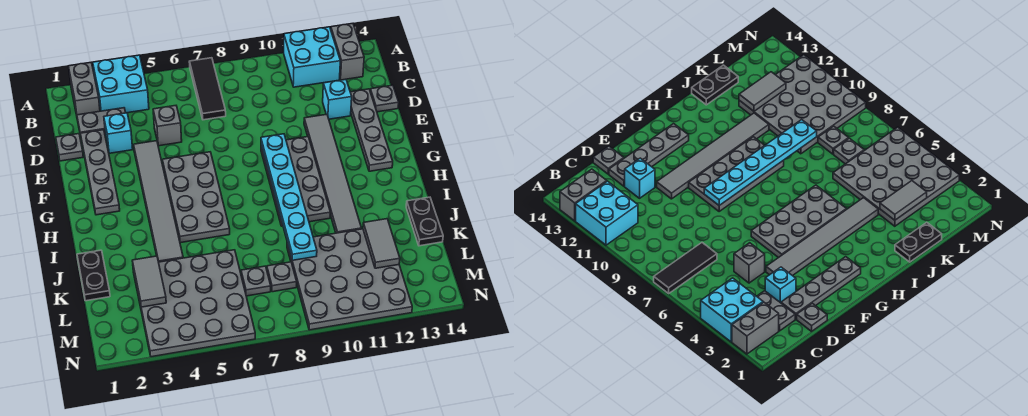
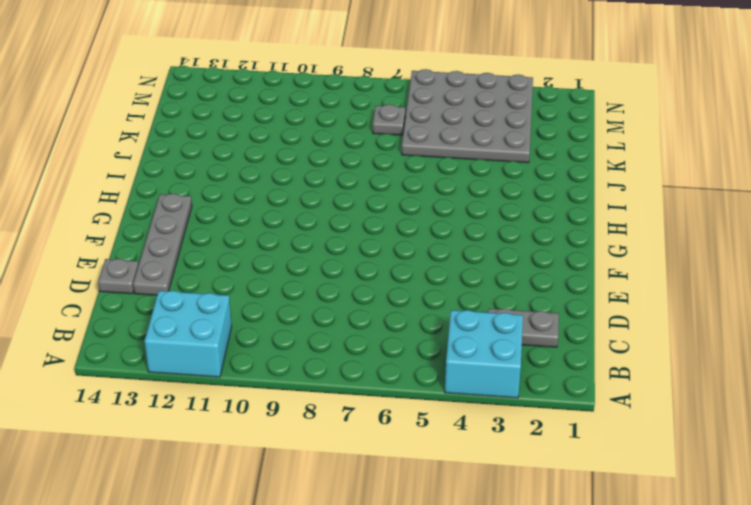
none -> grey 1x2 brick [69,63,100,115]
none -> black 1x3 tile [189,58,226,120]
none -> grey 1x2 brick [331,24,364,80]

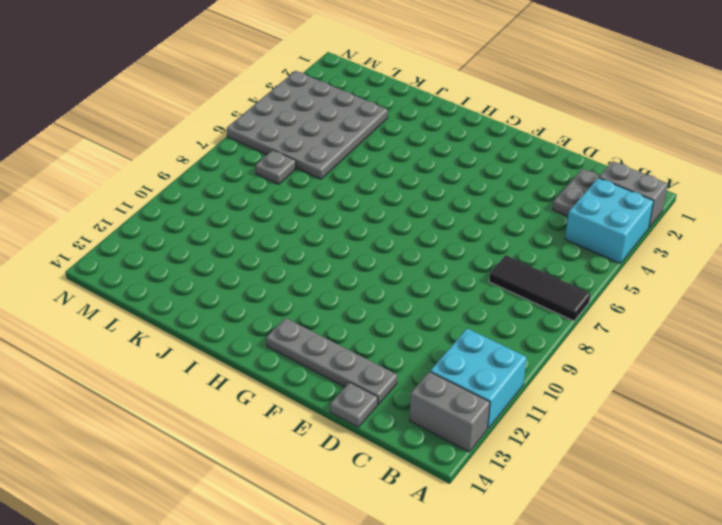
none -> grey 1x1 plate [56,134,83,161]
none -> grey 1x4 plate [80,130,120,215]
none -> cyan 1x1 brick [104,113,133,153]

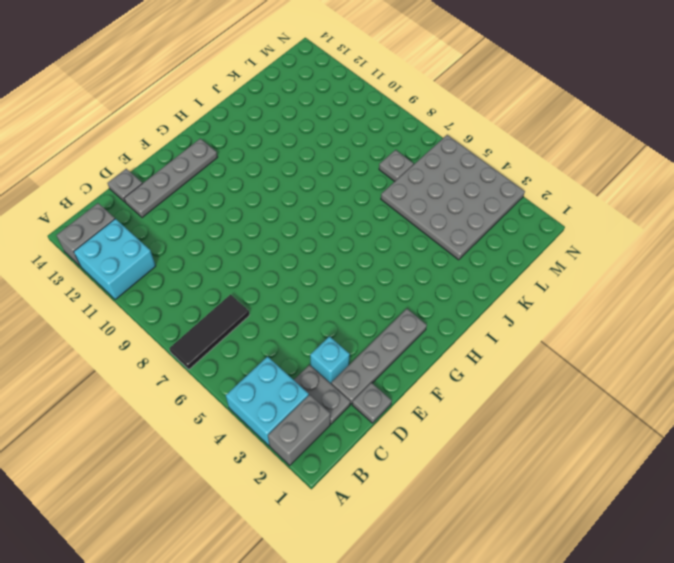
none -> grey 1x1 brick [153,106,182,146]
none -> cyan 1x1 brick [323,80,352,119]
none -> grey 1x6 tile [134,141,183,262]

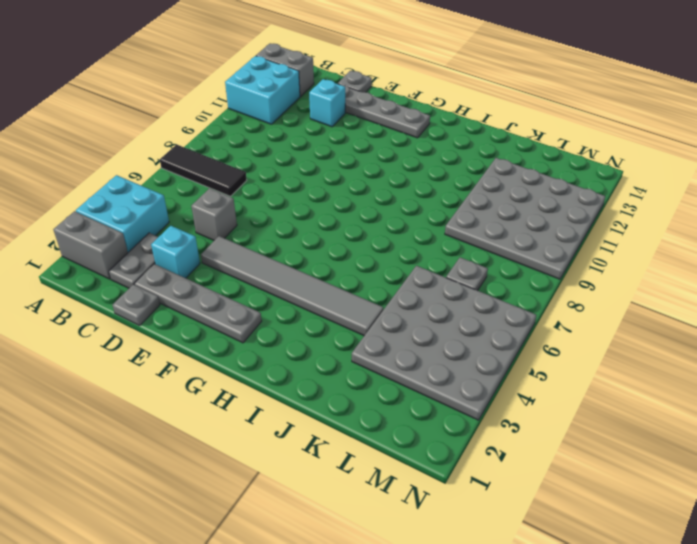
none -> grey 1x6 tile [304,114,361,233]
none -> grey 2x4 plate [162,152,230,243]
none -> grey 2x4 plate [261,137,330,226]

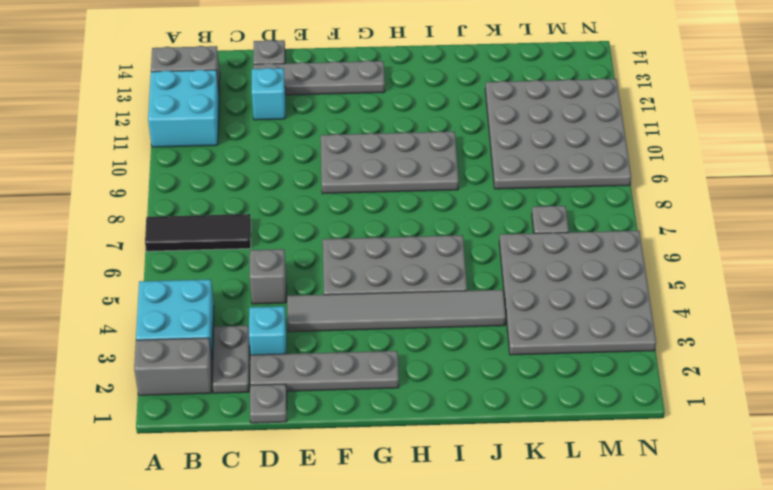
none -> grey 1x6 tile [304,114,361,233]
none -> black 1x2 plate [77,250,110,301]
none -> black 1x2 plate [406,197,443,246]

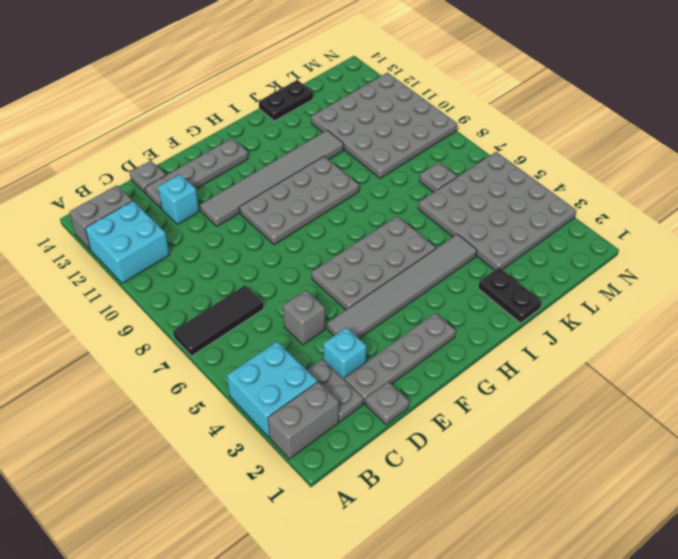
black 1x2 plate [478,268,542,323] -> black 1x2 plate turned to [77,250,110,301]
none -> grey 1x1 plate [267,262,297,292]
none -> cyan 1x6 plate [261,134,317,260]
none -> grey 1x2 tile [132,256,166,307]

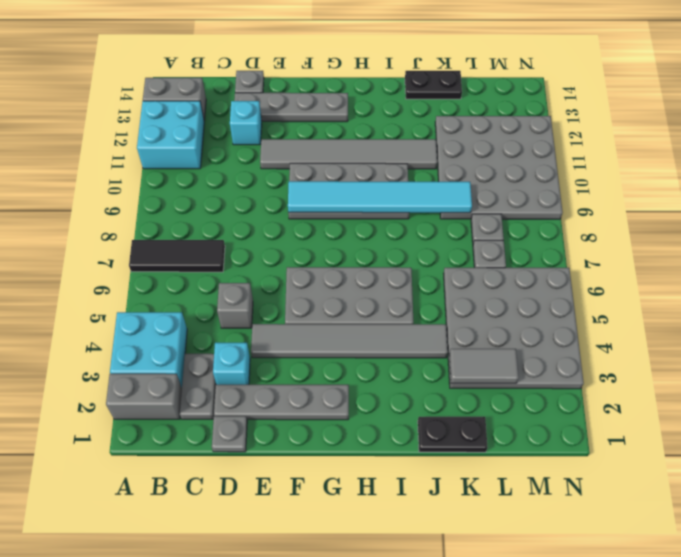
cyan 1x6 tile [288,181,472,213] -> cyan 1x6 plate [261,134,317,260]
none -> grey 1x2 tile [363,219,400,268]

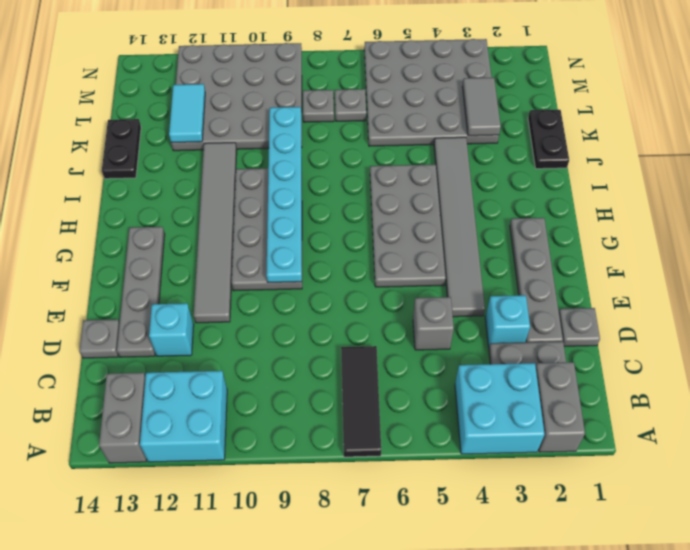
cyan 1x2 tile [169,84,205,143] -> grey 1x2 tile [363,219,400,268]

